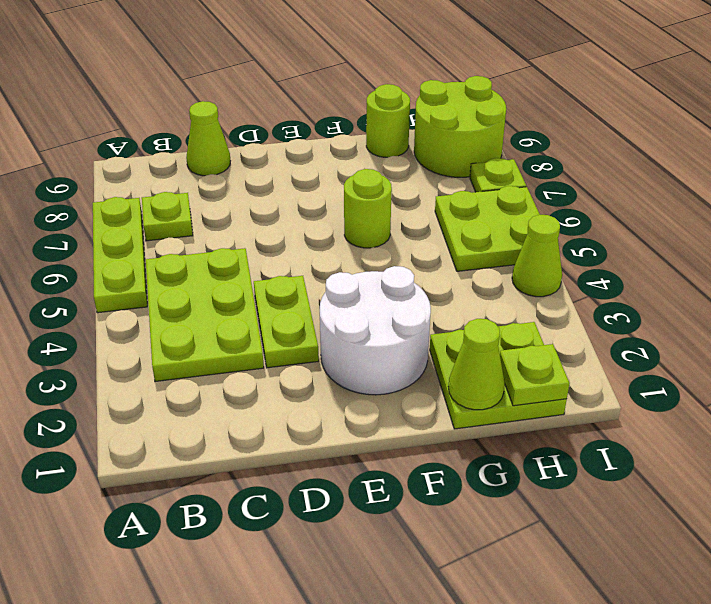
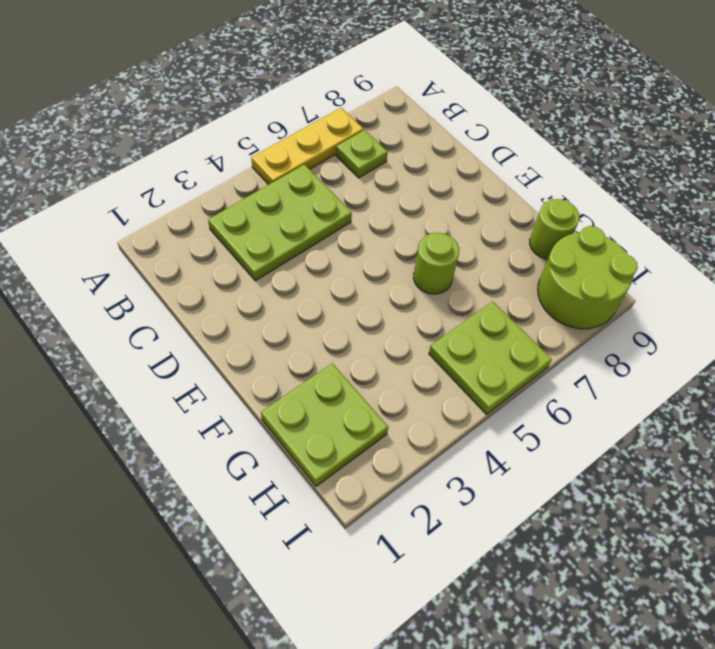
yellow 1x3 plate [251,108,363,185] -> lime 1x3 plate [93,197,147,313]
none -> lime 1x1 cone [186,101,230,176]
none -> lime 1x2 plate [254,276,319,368]
none -> white 2x2 round brick [320,266,431,395]

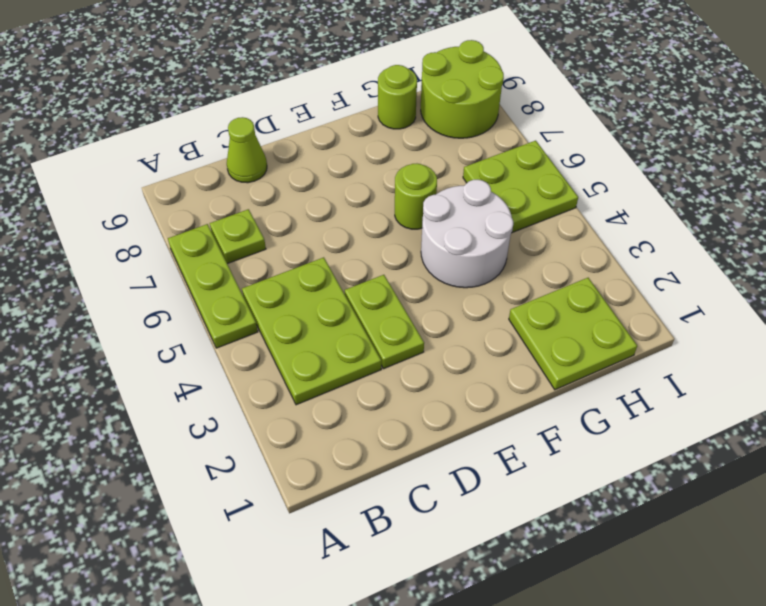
white 2x2 round brick [421,180,513,288] -> white 2x2 round brick moved to [320,266,431,395]
none -> lime 1x1 cone [512,215,562,297]
none -> lime 1x1 plate [470,158,526,192]
none -> lime 1x1 cone [449,319,505,410]

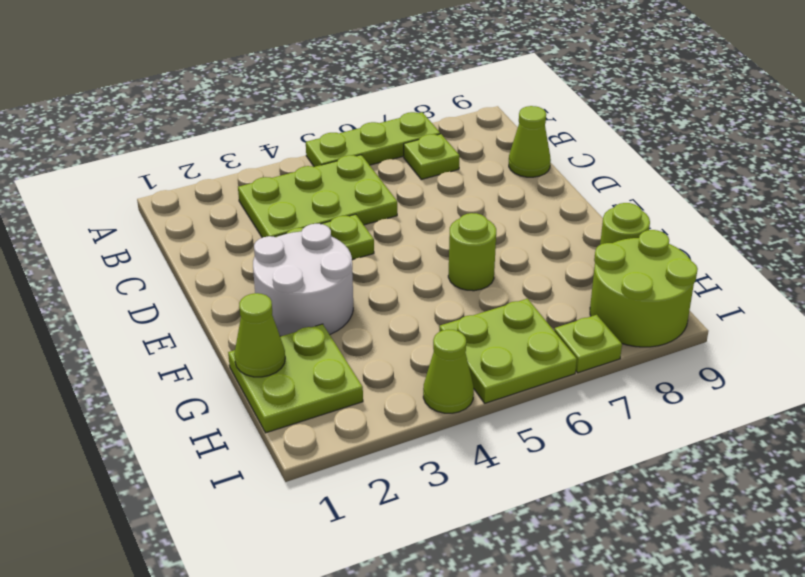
none -> lime 1x1 plate [500,344,570,406]

